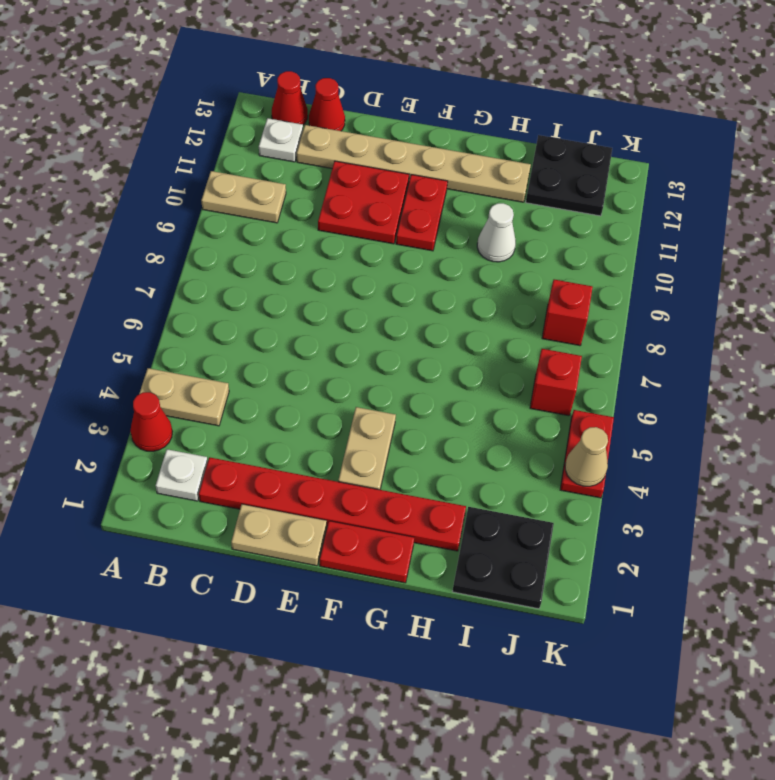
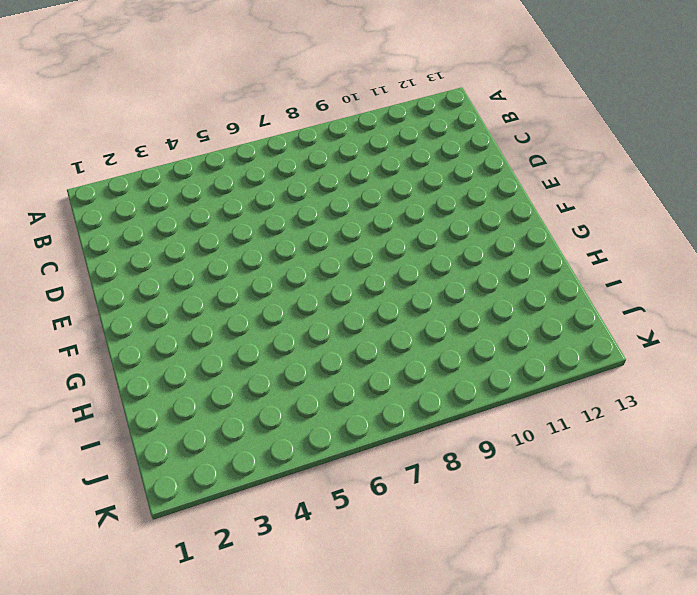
none -> red 1x1 cone [130,392,173,451]
none -> tan 1x2 plate [139,368,229,426]
none -> tan 1x2 plate [201,171,286,223]

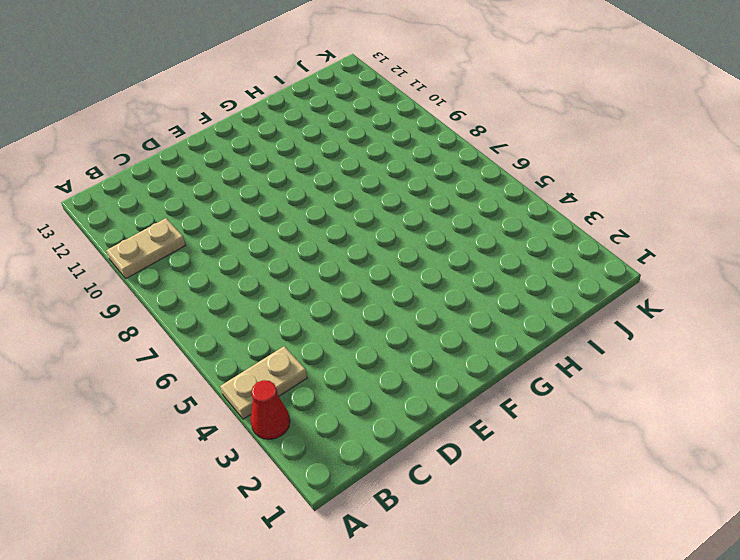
none -> white 1x1 plate [156,449,208,501]
none -> white 1x1 plate [259,118,303,162]
none -> red 1x1 cone [272,71,308,125]

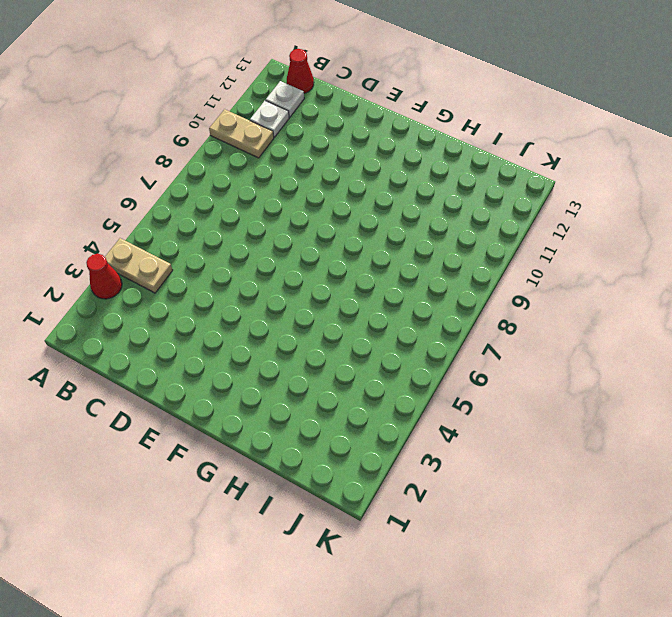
white 1x1 plate [250,101,289,137] -> white 1x1 plate moved to [156,449,208,501]
none -> red 1x6 plate [199,457,466,551]
none -> tan 1x6 plate [297,125,531,202]
none -> red 1x1 cone [309,78,345,131]

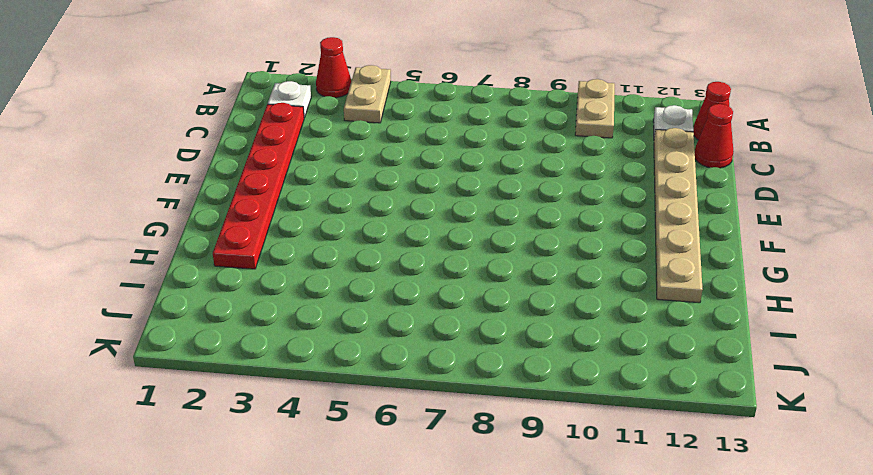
none -> tan 1x2 plate [231,504,327,566]
none -> red 2x2 plate [318,161,409,244]
none -> red 1x2 plate [320,521,414,583]

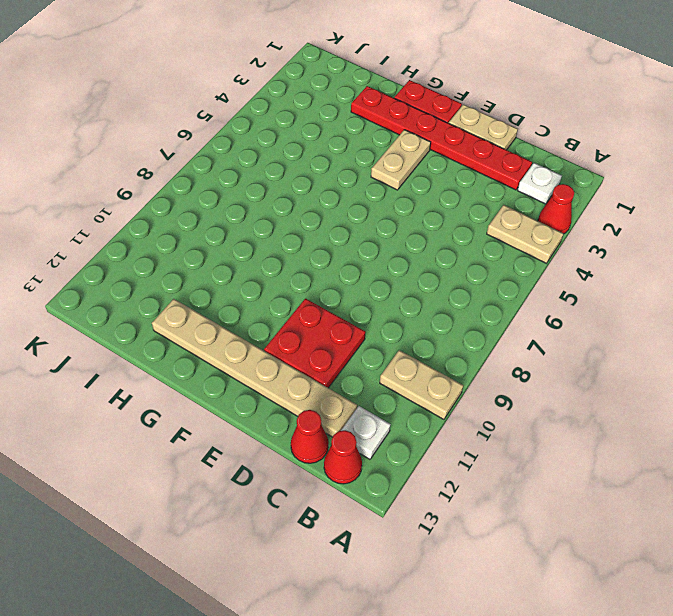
none -> red 1x2 plate [396,175,448,251]
none -> white 1x1 cone [477,203,516,262]
none -> black 2x2 plate [452,507,554,609]

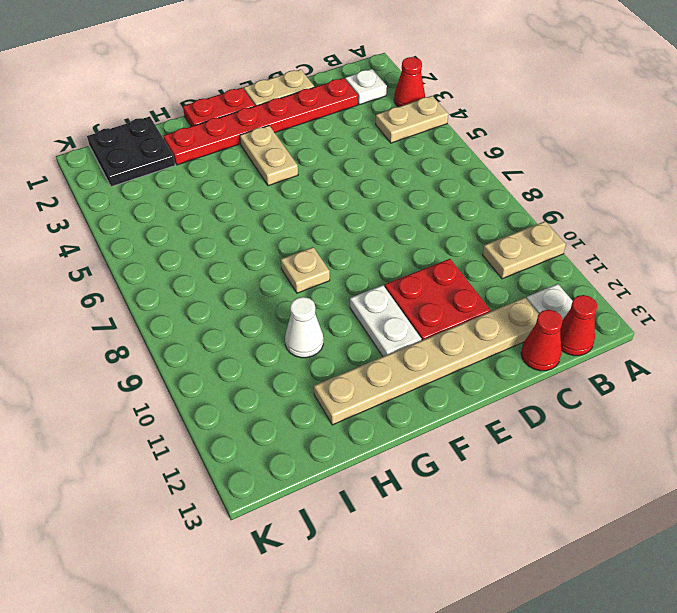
white 1x2 plate [350,285,421,356] -> red 1x2 plate [396,175,448,251]
tan 1x1 plate [281,247,330,293] -> none
none -> black 2x2 plate [526,135,612,216]
none -> red 1x1 brick [530,349,582,416]
none -> red 1x1 brick [542,280,593,346]

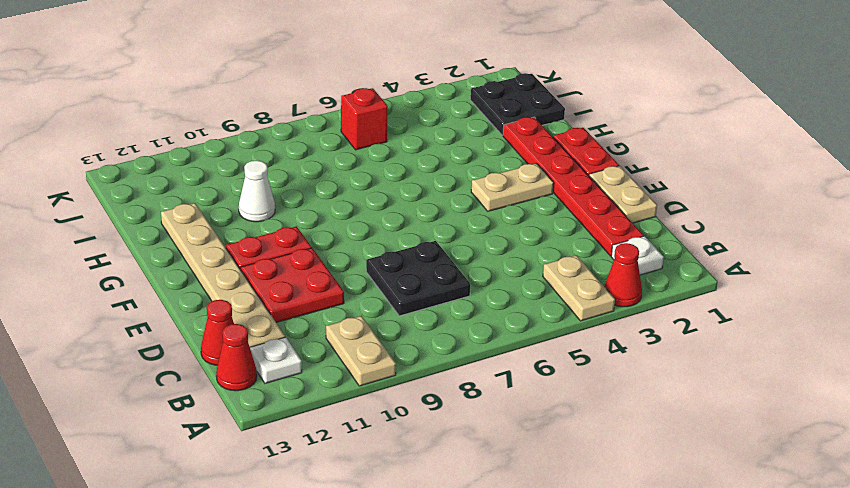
black 2x2 plate [366,241,470,316] -> black 2x2 plate moved to [526,135,612,216]
none -> red 1x1 brick [542,280,593,346]
none -> red 1x2 plate [560,410,614,498]
none -> tan 1x1 cone [565,427,608,486]

